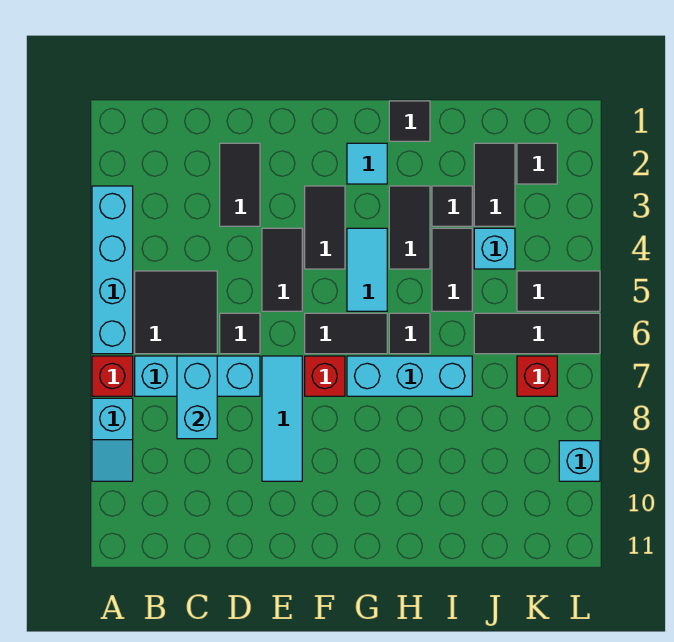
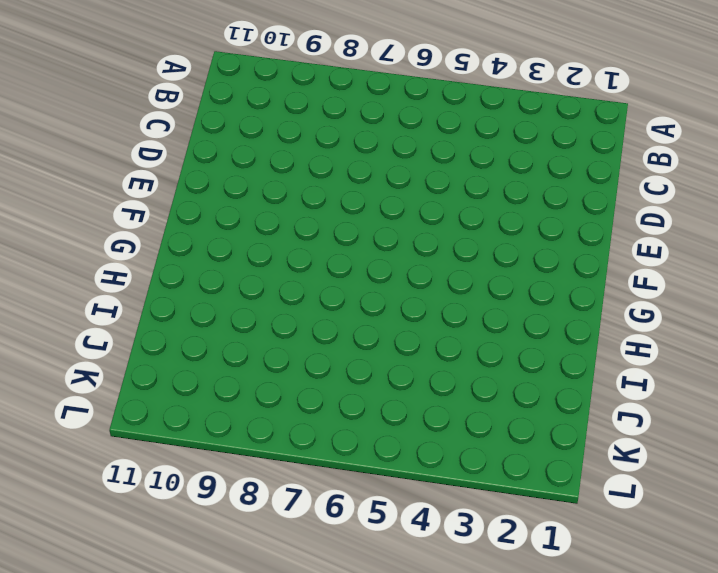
none -> cyan 1x4 brick [92,186,133,354]
none -> red 1x1 brick [92,356,133,396]
none -> cyan 1x2 slope [92,398,133,481]

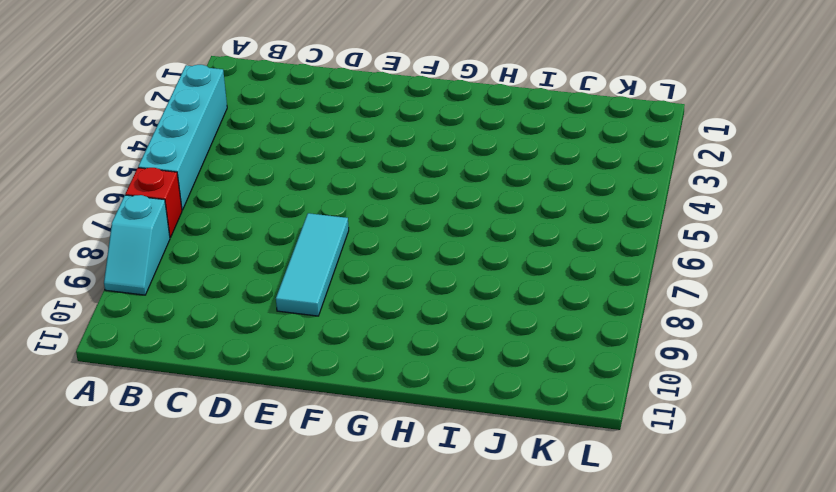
none -> black 2x2 tile [135,271,217,354]
none -> cyan 1x3 brick [135,356,260,396]
none -> black 1x2 tile [220,143,260,226]

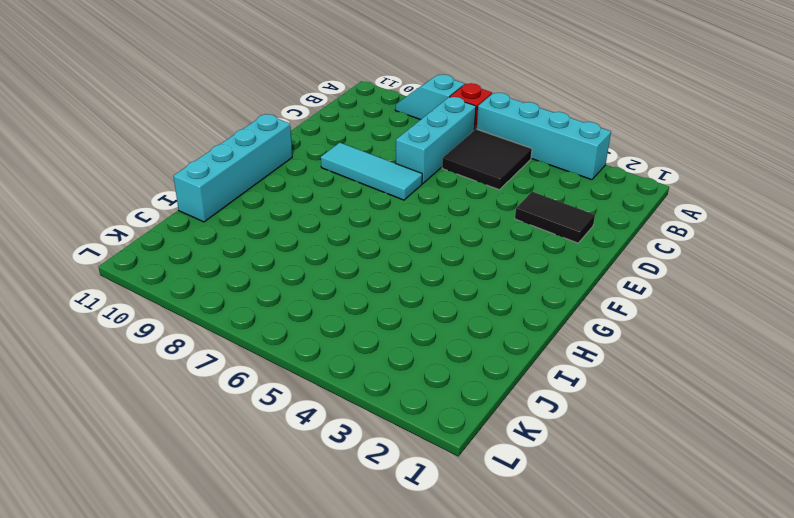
cyan 1x4 brick [173,114,292,222] -> none
none -> black 1x1 tile [220,313,260,354]
none -> black 1x2 tile [262,228,302,311]
none -> black 1x2 tile [305,186,345,269]

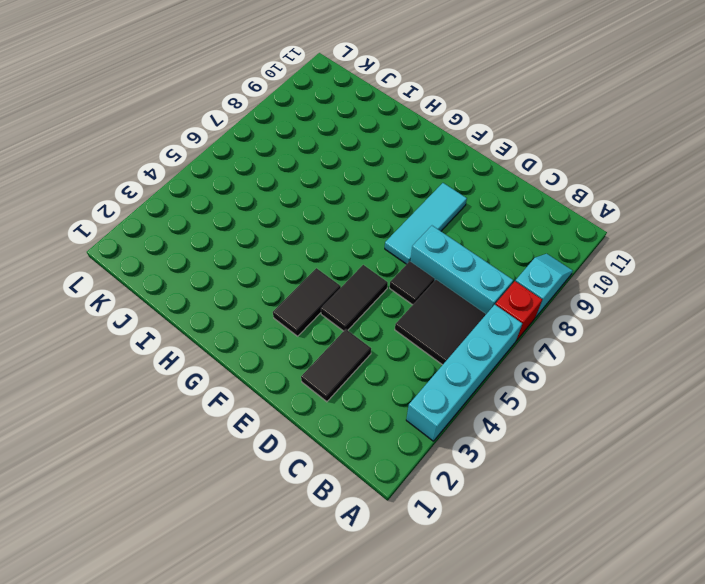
none -> black 1x2 tile [305,313,387,354]
none -> red 1x1 brick [305,356,345,396]
none -> cyan 1x1 tile [347,143,387,184]

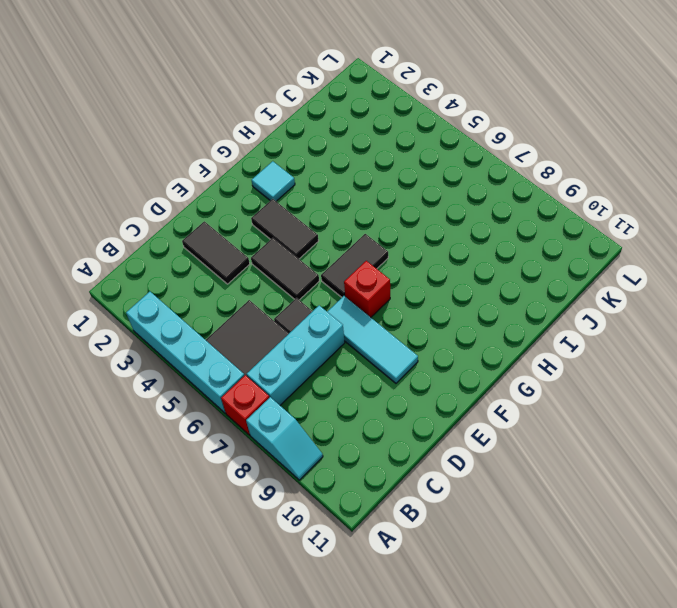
none -> cyan 1x2 tile [347,228,387,311]
none -> cyan 1x3 brick [347,356,472,396]
none -> black 1x1 tile [389,101,430,141]

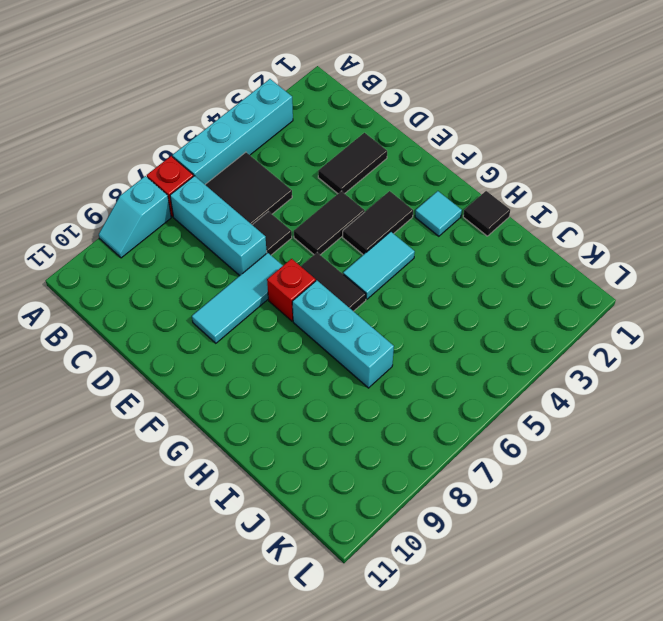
none -> black 1x2 tile [389,186,430,269]
none -> black 1x1 tile [389,313,430,354]
none -> black 1x1 tile [432,186,472,226]

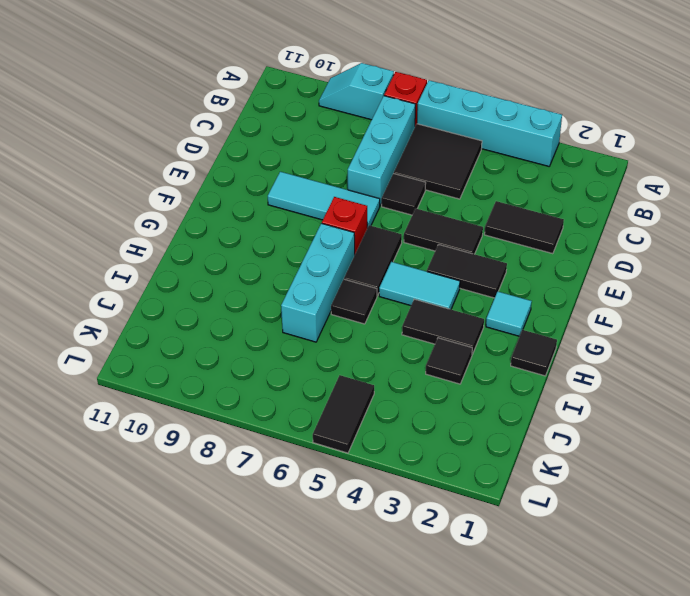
none -> black 1x2 tile [432,228,472,311]
none -> black 1x2 tile [474,143,515,226]
none -> cyan 1x1 brick [474,228,515,269]

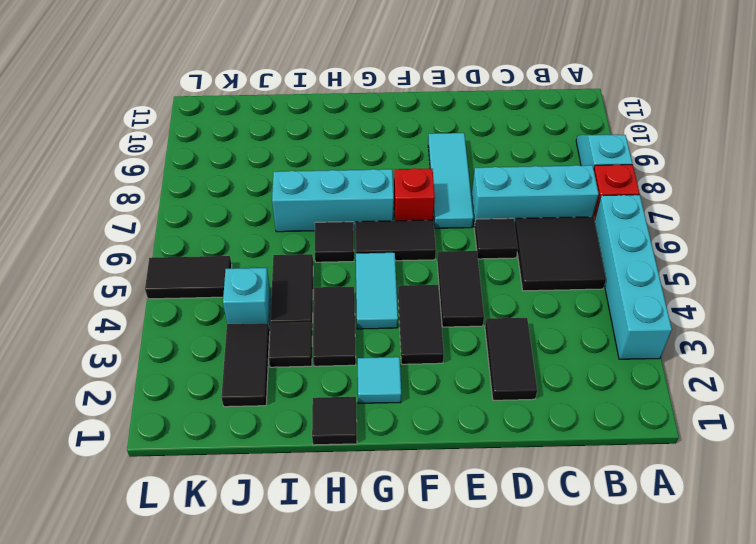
none -> black 1x3 tile [474,313,600,354]
none -> black 1x1 tile [517,143,557,184]
none -> red 1x1 brick [517,356,557,396]

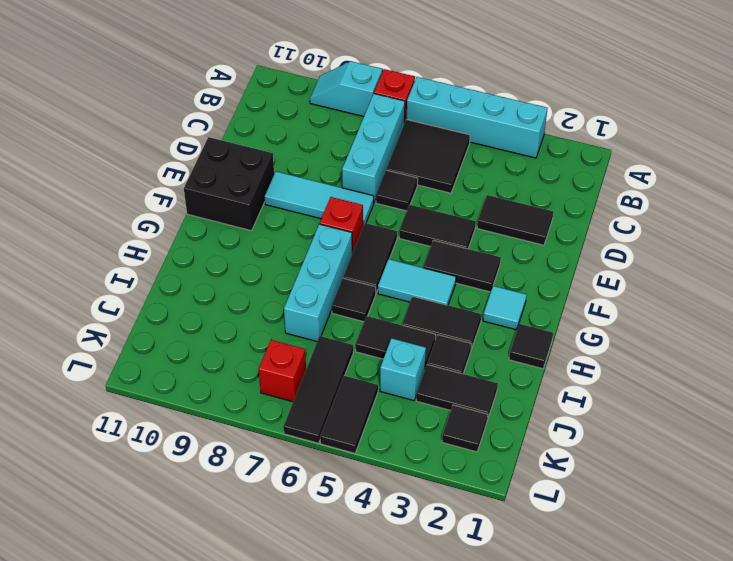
black 2x2 brick [184,137,274,231] -> none
none -> cyan 1x1 brick [559,441,600,481]
none -> cyan 1x2 brick [177,356,217,439]

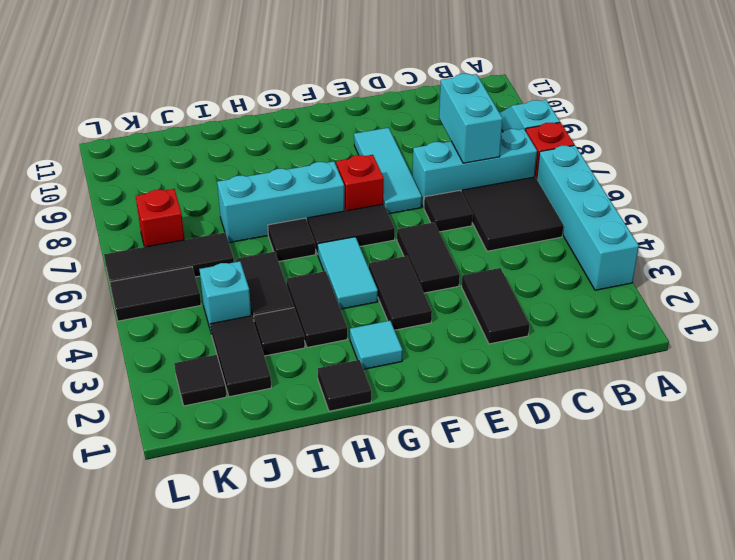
none -> cyan 1x1 brick [559,441,600,481]

